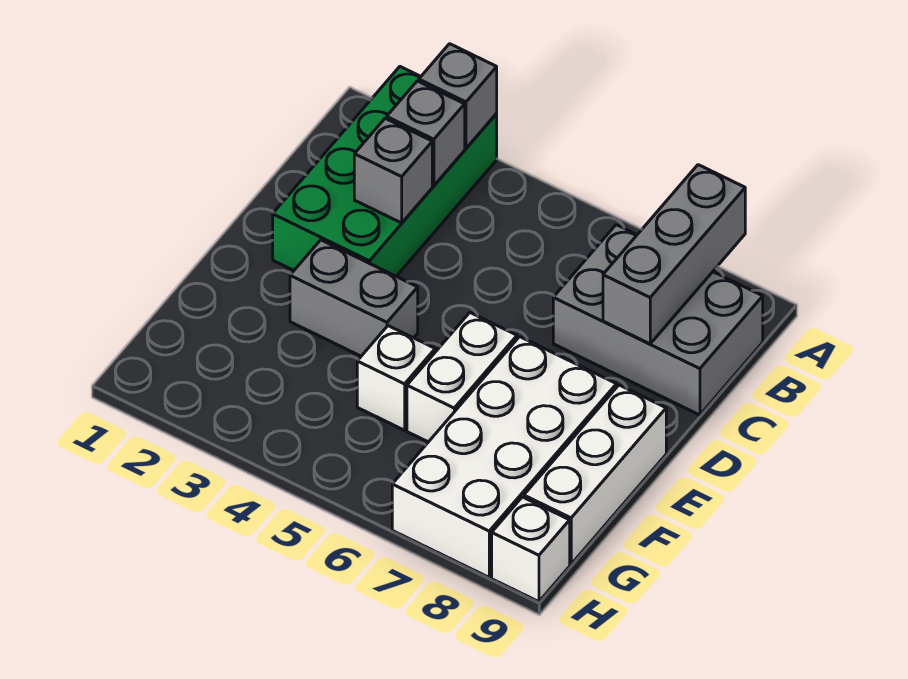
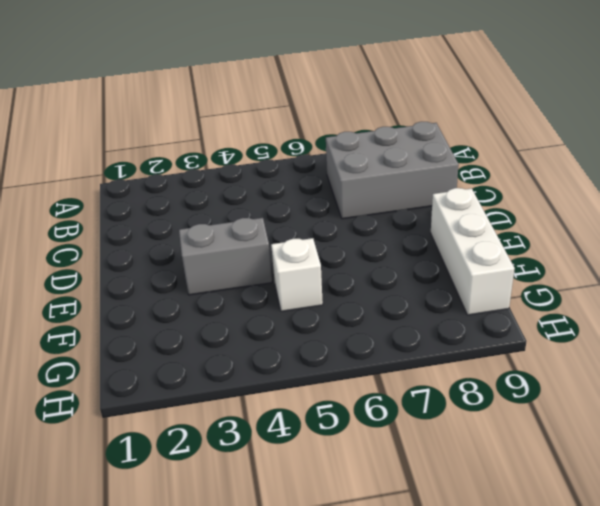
none -> green 2x4 brick [273,67,497,276]
none -> white 1x2 brick [407,313,517,442]
none -> white 2x4 brick [392,337,617,577]

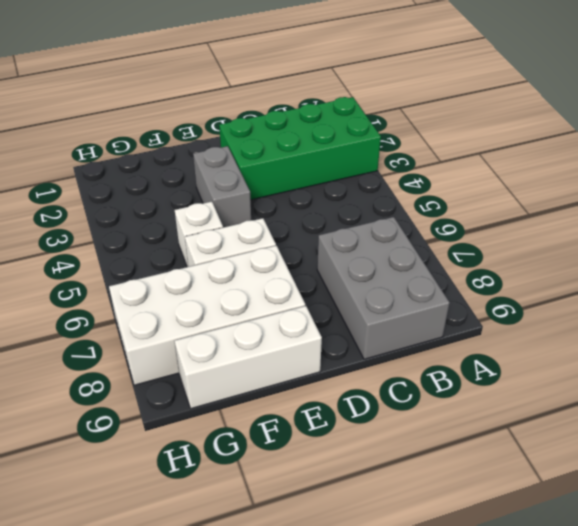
none -> white 1x1 brick [492,497,570,602]
none -> grey 1x1 brick [419,44,497,148]
none -> grey 1x3 brick [603,165,745,344]

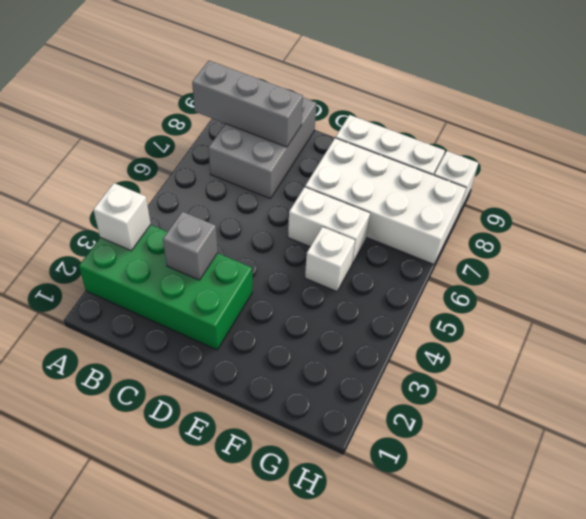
white 1x1 brick [93,183,151,251] -> grey 1x1 brick [419,44,497,148]
none -> grey 1x2 brick [290,240,418,356]
none -> grey 1x1 brick [387,81,465,186]

